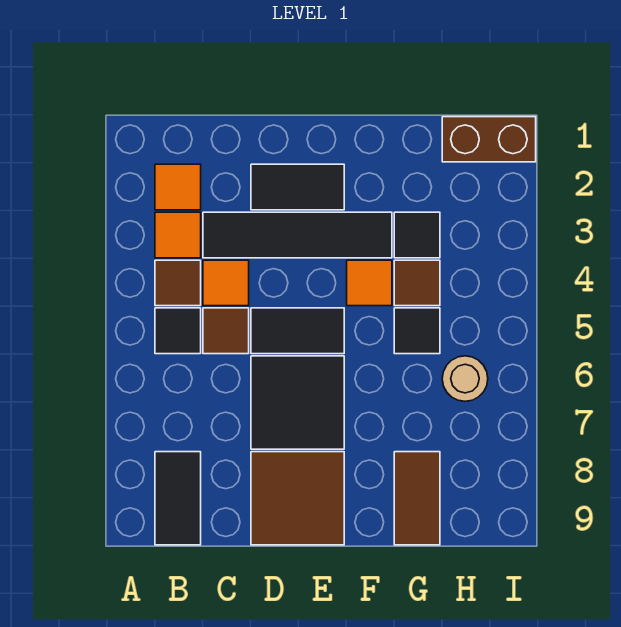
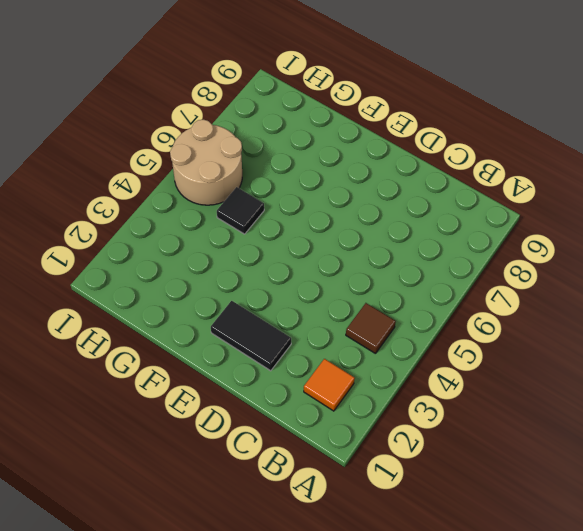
tan 2x2 round brick [170,120,242,205] -> tan 1x1 round brick [442,356,488,401]
none -> orange 1x1 tile [155,212,201,258]
none -> black 1x1 tile [155,308,201,354]
none -> black 1x2 tile [155,452,201,545]

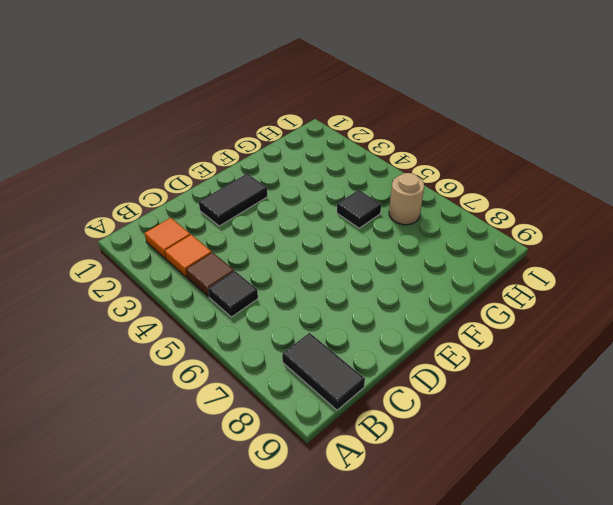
none -> black 1x4 tile [203,212,392,258]
none -> orange 1x1 tile [203,260,249,306]
none -> brown 1x1 tile [203,308,249,354]

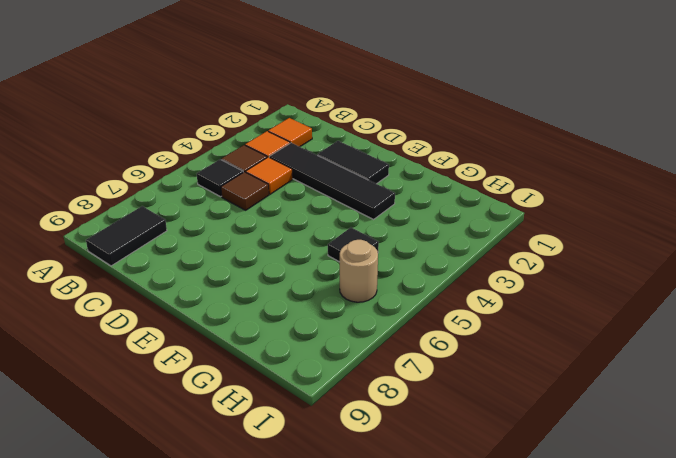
none -> black 1x2 tile [251,308,344,354]
none -> black 2x2 tile [251,356,344,449]
none -> brown 2x2 tile [251,452,344,545]

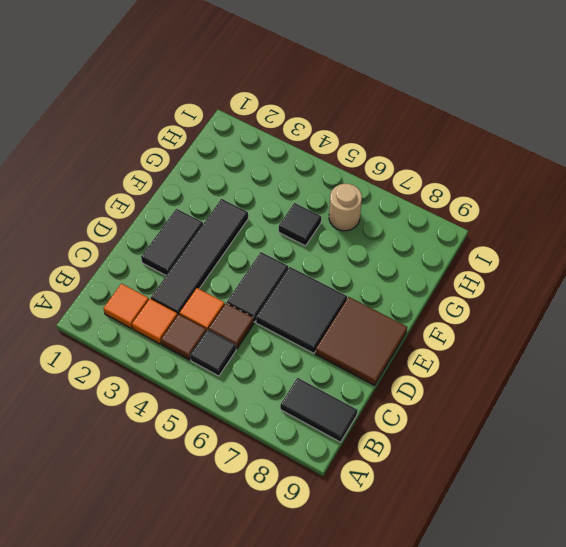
none -> orange 1x1 tile [347,260,392,306]
none -> black 1x1 tile [394,212,440,258]
none -> brown 1x1 tile [394,260,440,306]

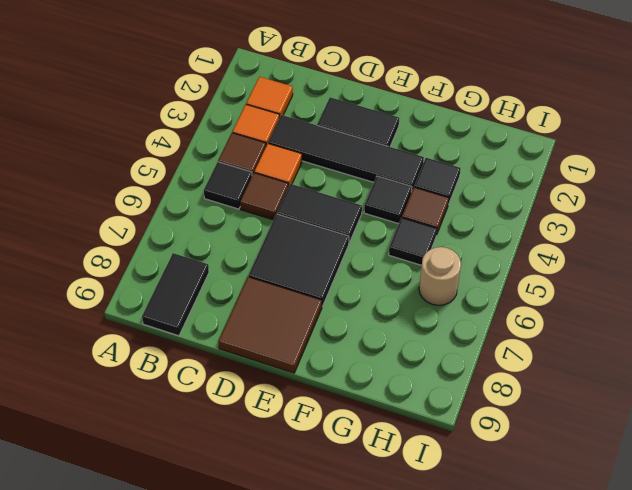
black 1x1 tile [364,176,412,224] -> orange 1x1 tile [347,260,392,306]
none -> brown 1x2 tile [394,452,440,545]
none -> brown 1x2 brick [442,117,536,162]

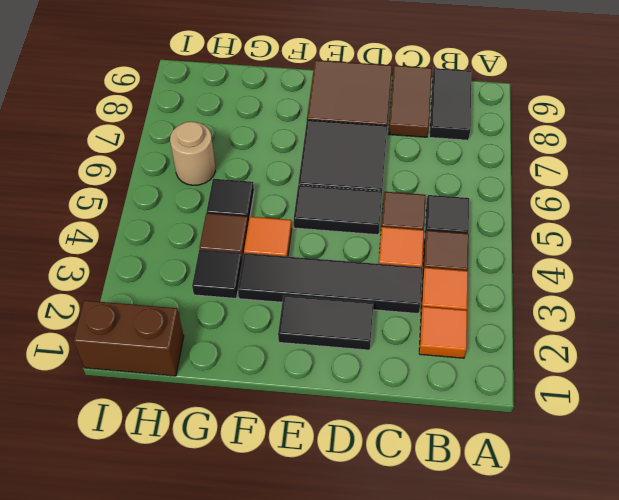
brown 1x2 tile [389,65,432,137] -> brown 1x2 tile moved to [394,452,440,545]

